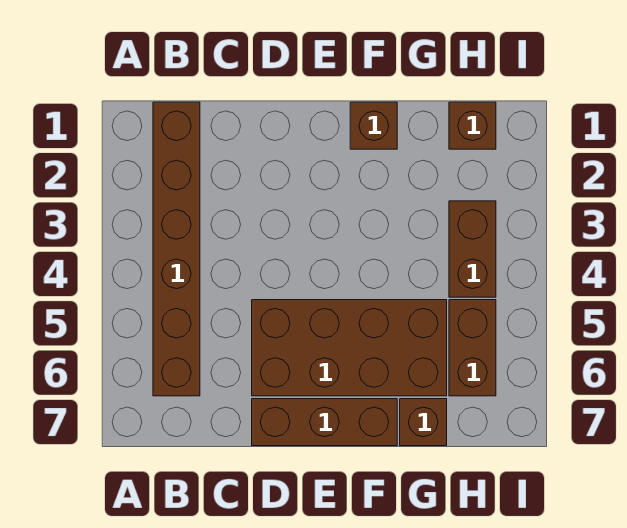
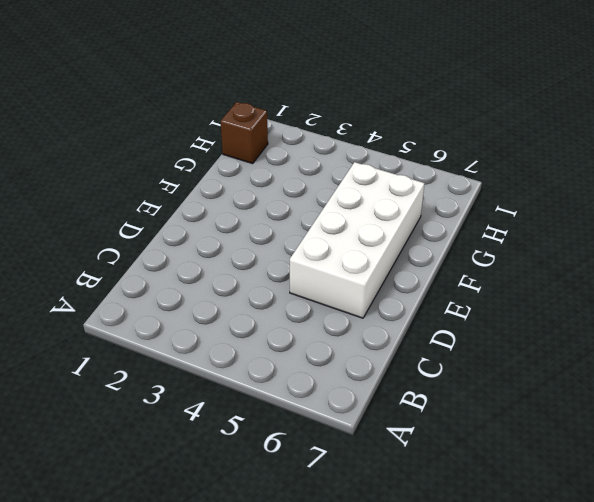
white 2x4 brick [290,162,424,318] -> brown 2x4 brick [252,300,447,396]
none -> brown 1x6 brick [153,102,200,396]
none -> brown 1x3 brick [252,399,397,446]

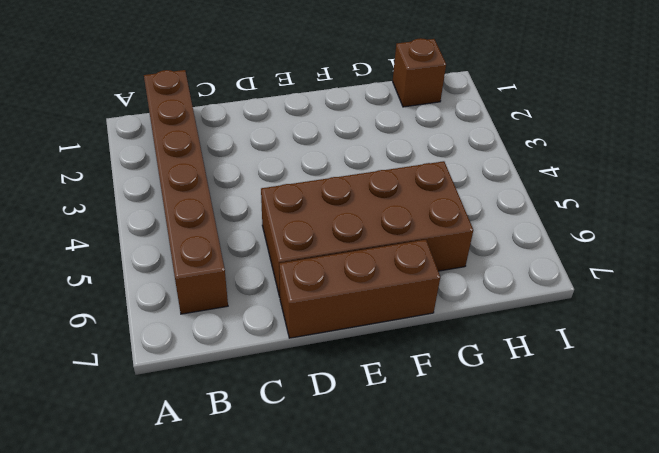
none -> brown 1x1 brick [350,102,397,149]
none -> brown 1x1 brick [400,399,447,446]

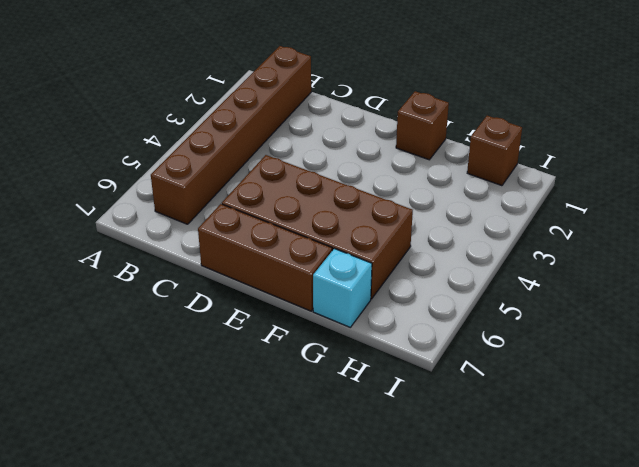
cyan 1x1 brick [313,249,372,327] -> brown 1x1 brick [400,399,447,446]
none -> brown 1x2 brick [449,201,496,297]
none -> brown 1x2 brick [449,300,496,396]

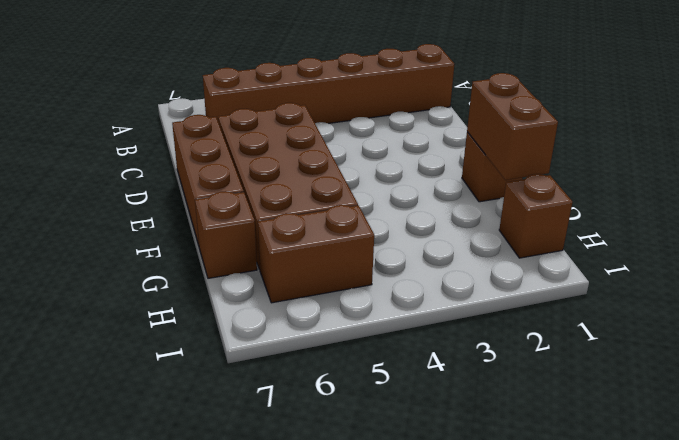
brown 1x2 brick [467,73,558,180] -> brown 1x2 brick turned to [449,201,496,297]

